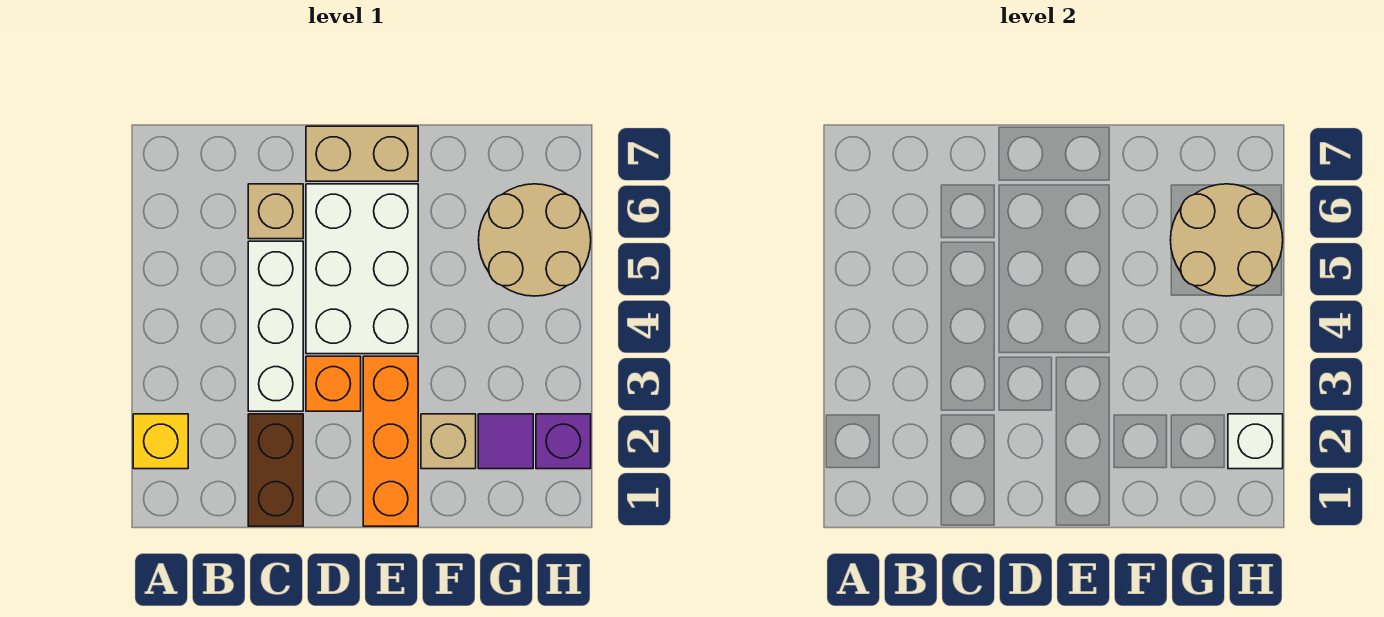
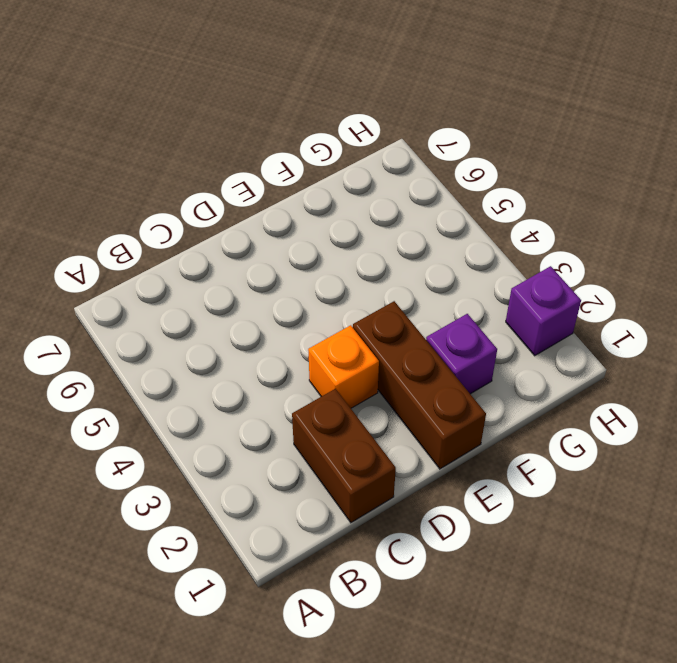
brown 1x3 brick [353,301,486,469] -> orange 1x3 brick [363,356,418,526]
purple 1x1 brick [426,314,497,394] -> tan 1x1 brick [421,414,476,469]
none -> yellow 1x1 brick [133,414,188,469]
none -> white 1x3 brick [248,241,303,411]
none -> tan 1x1 brick [248,184,303,239]

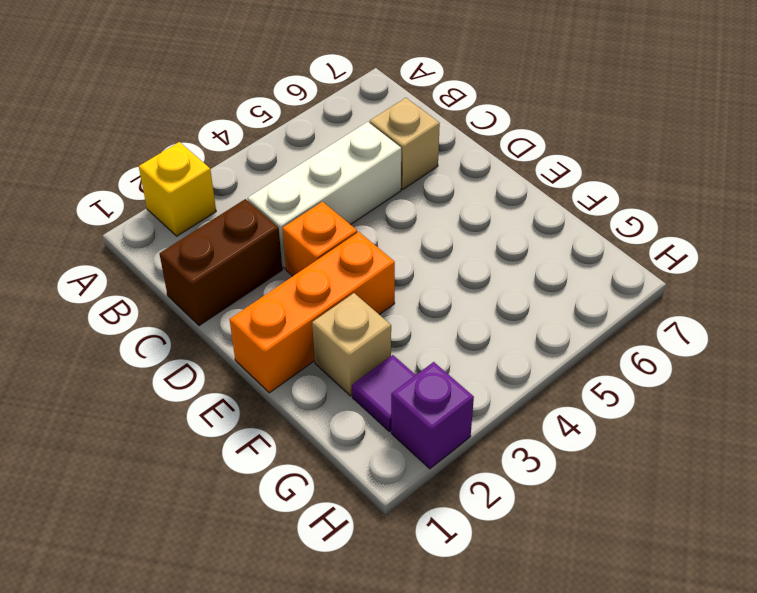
none -> white 2x3 brick [306,184,418,354]
none -> tan 1x2 brick [306,126,418,181]
none -> tan 2x2 round brick [479,184,591,296]

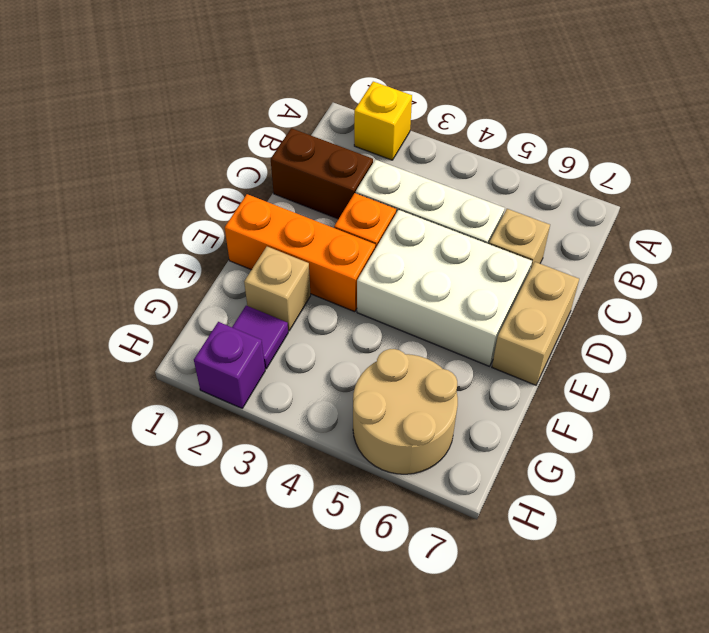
none -> tan 2x2 round brick [1171,184,1283,296]
none -> white 1x1 brick [1228,414,1283,469]

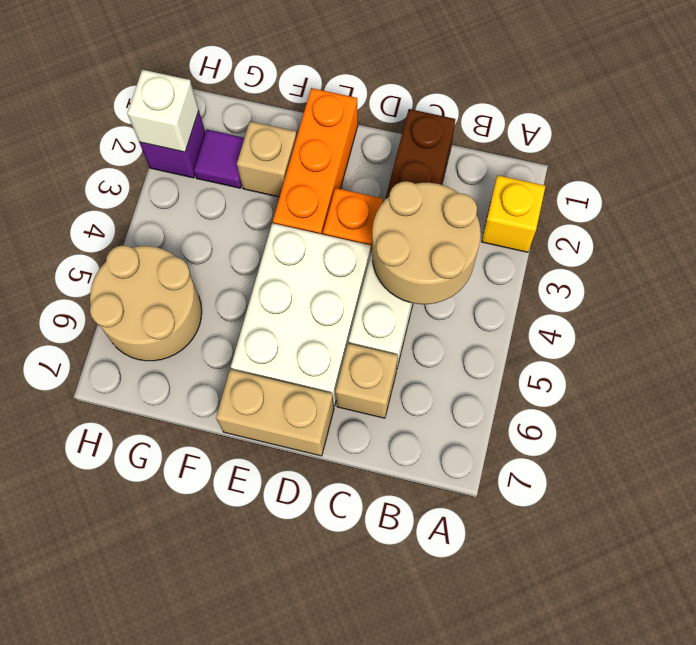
tan 2x2 round brick [372,181,481,304] -> tan 2x2 round brick moved to [1171,184,1283,296]

